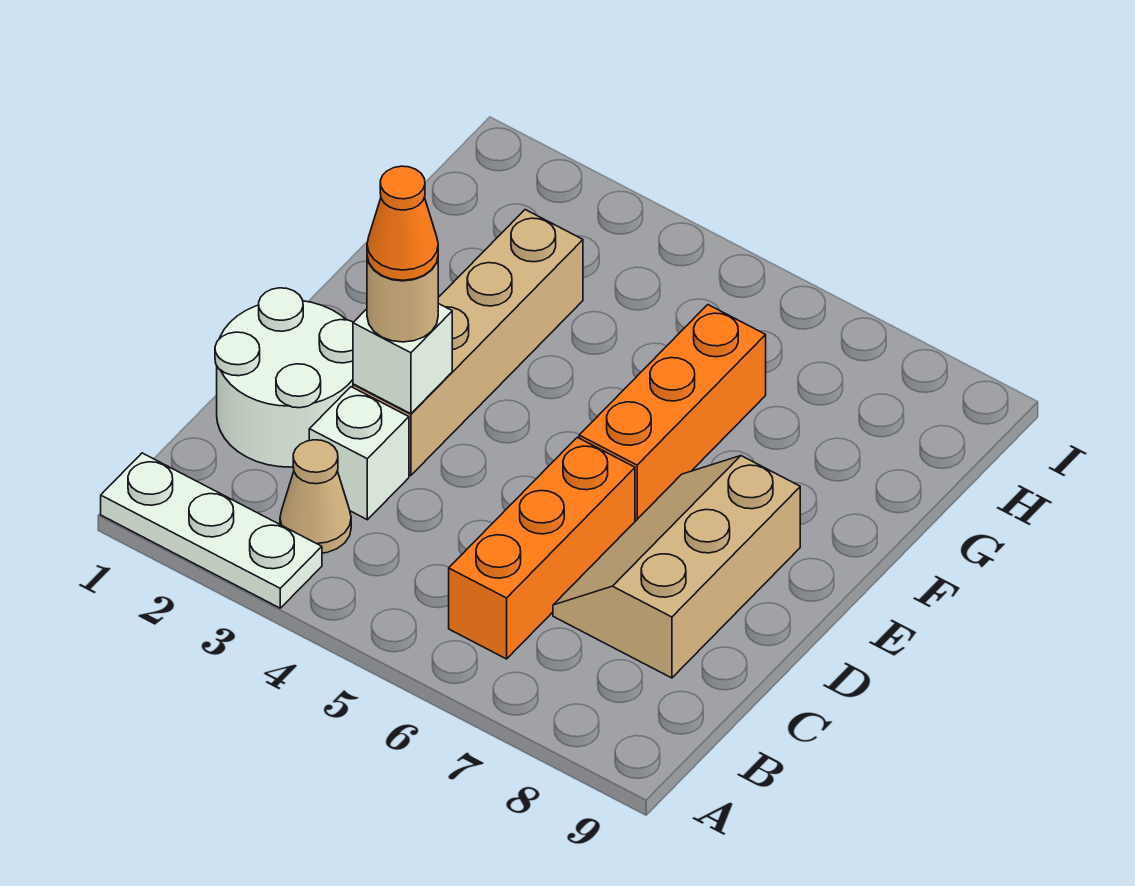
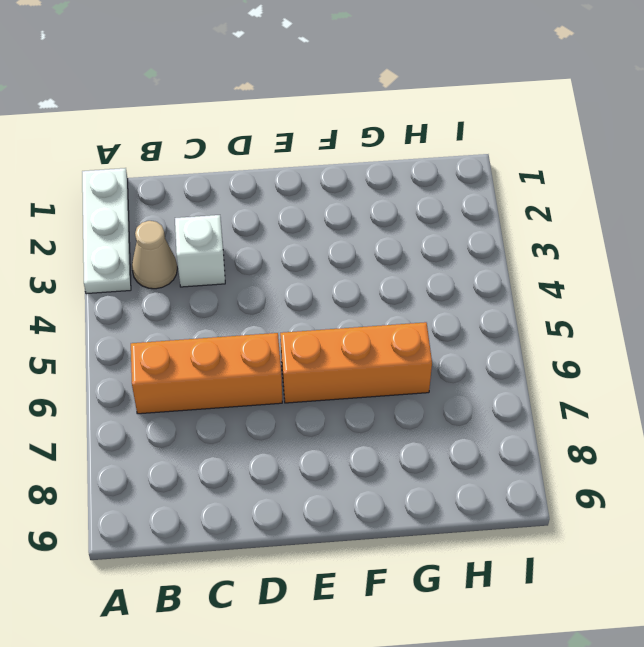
none -> white 2x2 round brick [215,288,353,467]
none -> tan 2x3 slope [553,456,800,678]

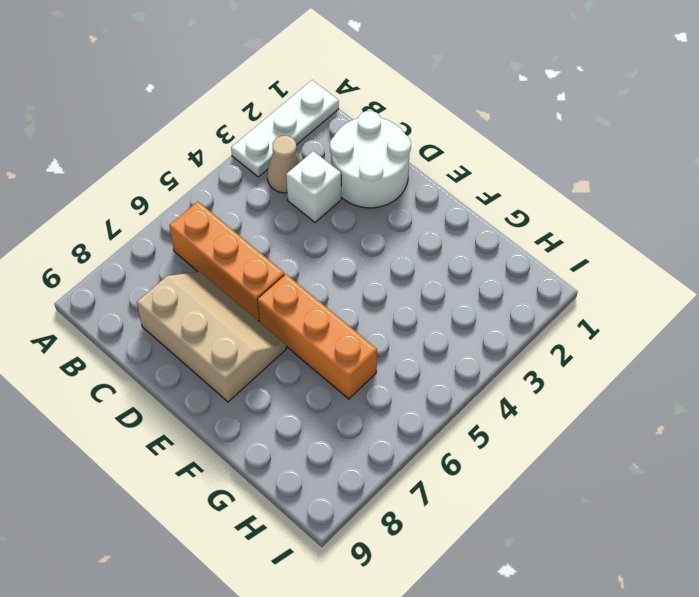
none -> tan 1x4 brick [353,210,583,475]
none -> white 1x1 brick [353,304,452,414]

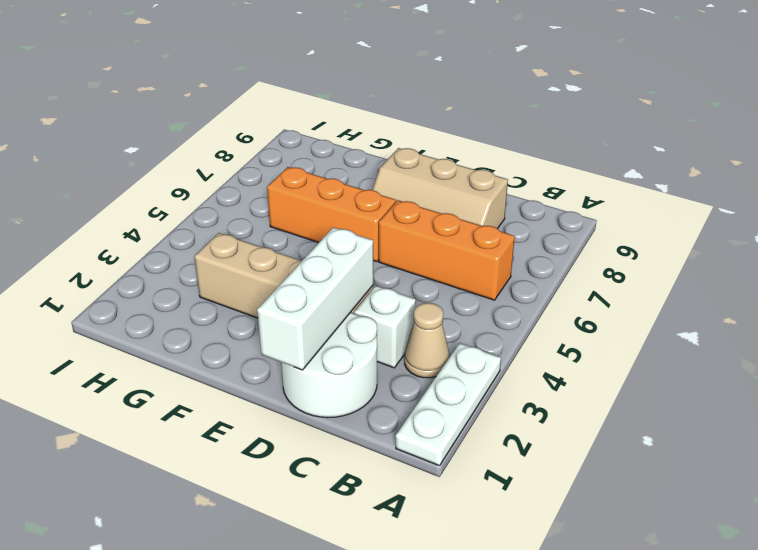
white 1x3 brick [257,227,374,370] -> white 1x1 brick [353,304,452,414]
none -> tan 1x1 round brick [367,257,438,342]
none -> orange 1x1 cone [367,166,438,280]

